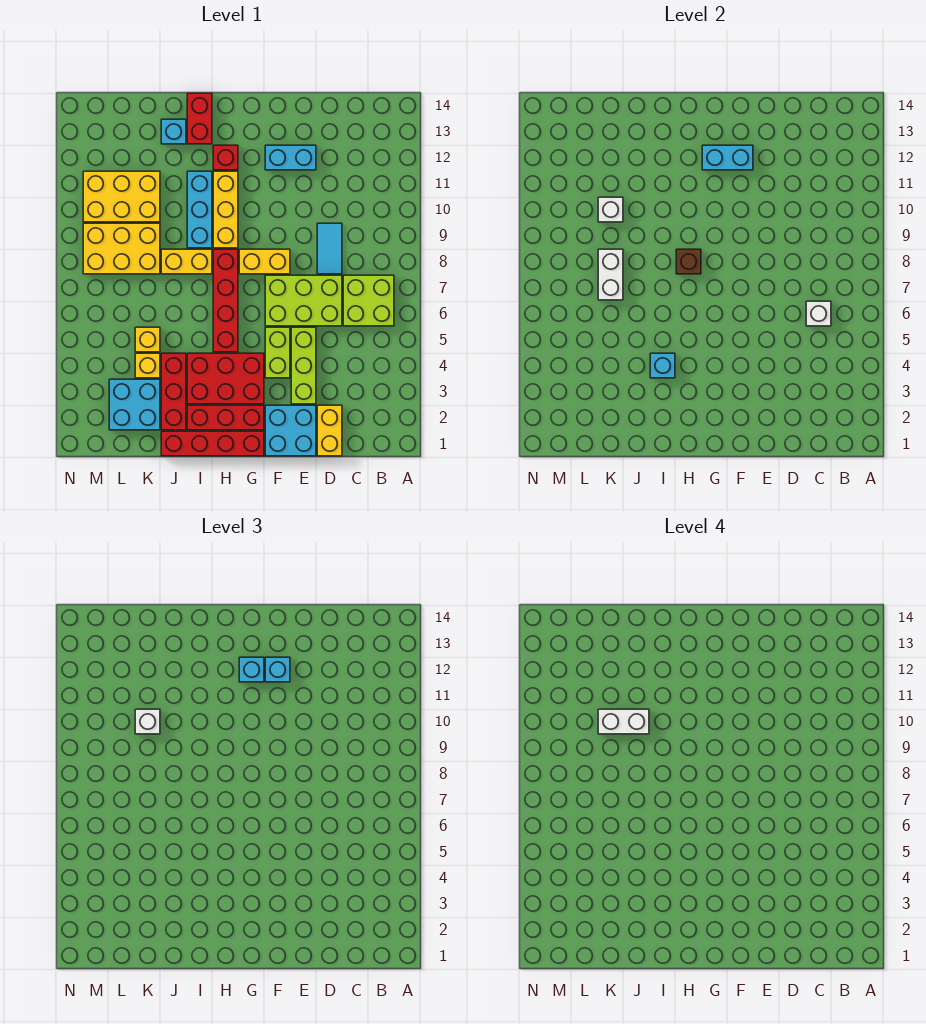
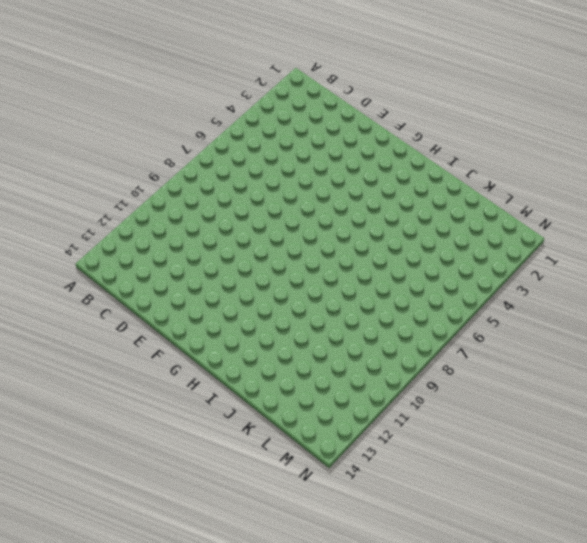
none -> lime 2x2 brick [343,275,394,326]
none -> yellow 1x2 brick [317,405,342,456]
none -> lime 2x3 brick [265,275,342,326]
none -> cyan 1x2 tile [317,223,342,274]

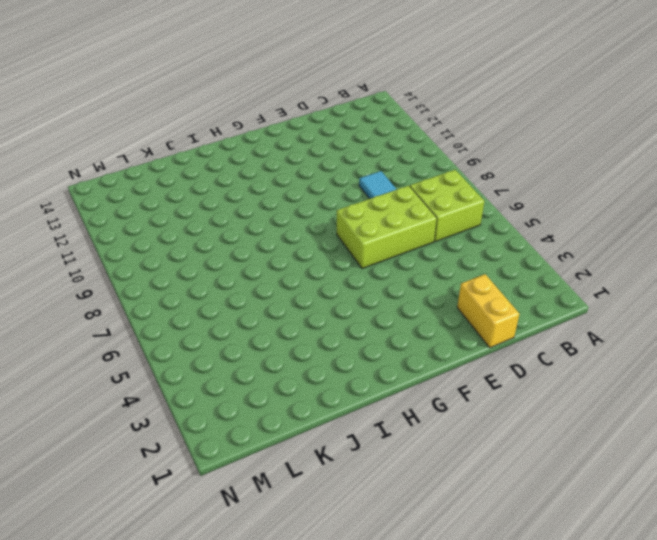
none -> cyan 2x2 brick [265,405,316,456]
none -> lime 1x3 brick [291,327,316,404]
none -> cyan 1x2 brick [265,145,316,170]
none -> lime 1x2 brick [265,327,290,378]

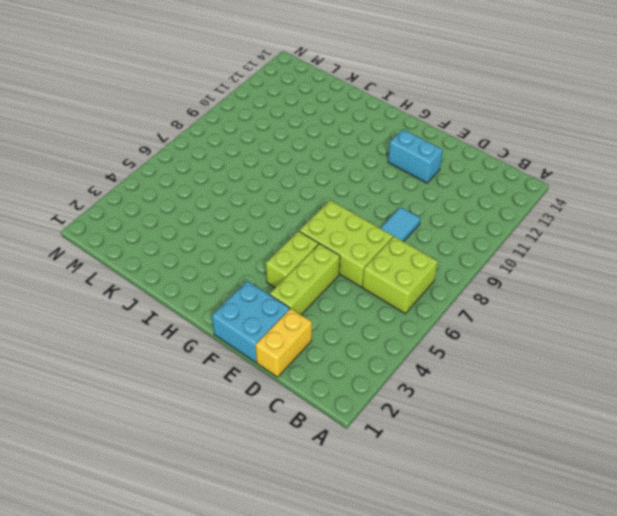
none -> yellow 1x2 brick [239,249,290,274]
none -> red 1x4 brick [161,431,264,456]
none -> red 1x3 brick [187,405,264,430]
none -> red 2x3 brick [187,353,264,404]

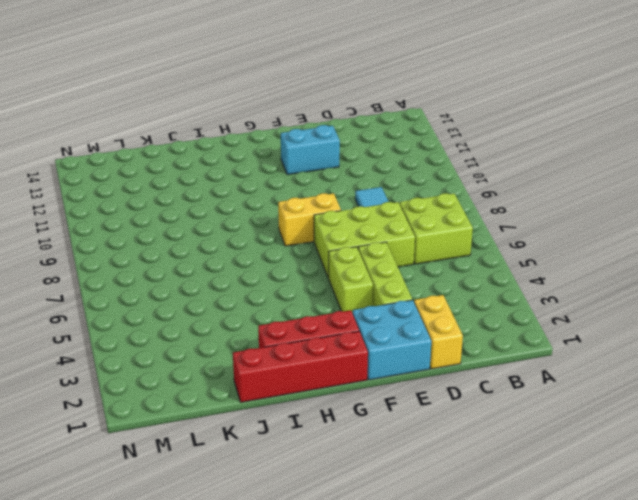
none -> red 2x3 brick [187,353,264,404]
none -> red 1x4 brick [213,249,238,352]
none -> yellow 1x3 brick [213,171,238,248]
none -> red 1x1 brick [213,145,238,170]

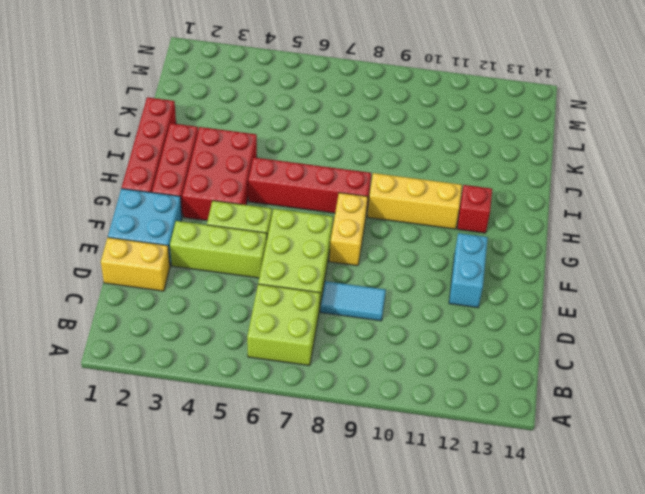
none -> yellow 1x2 brick [161,249,212,274]
none -> cyan 1x3 brick [187,171,212,248]
none -> red 1x2 brick [187,93,212,144]
none -> red 1x3 brick [161,353,186,430]

